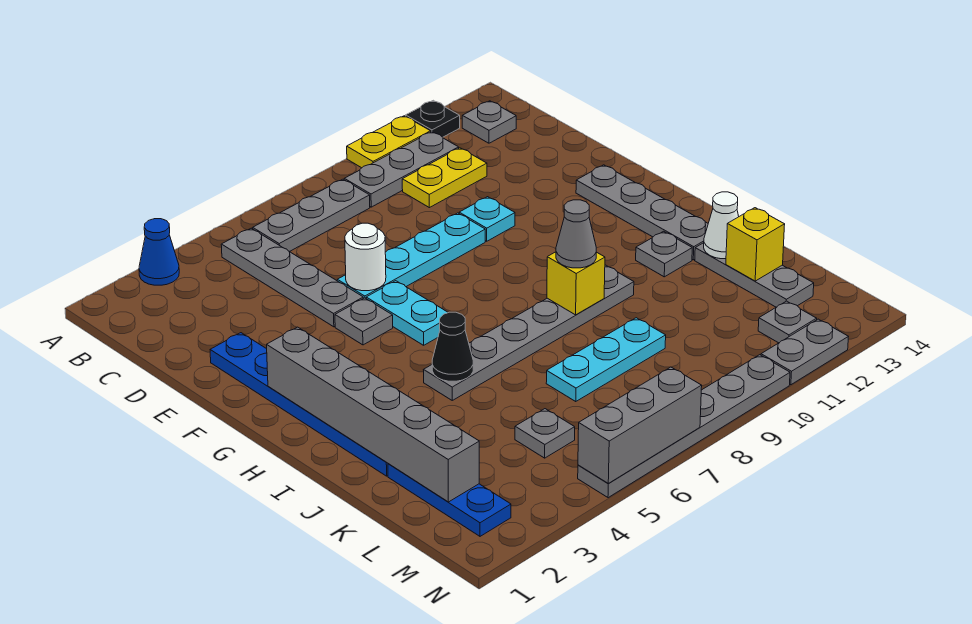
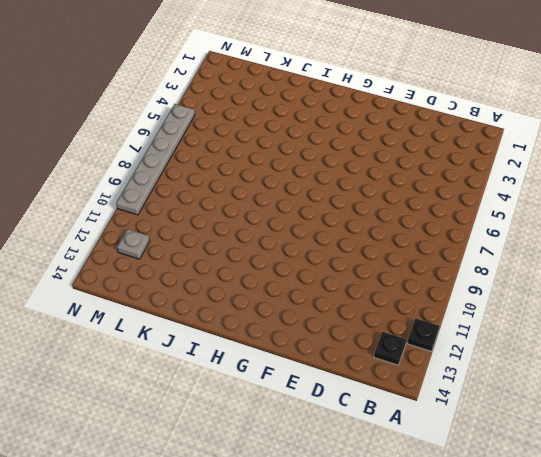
black 1x1 plate [374,332,407,365] -> grey 1x1 plate [462,101,516,143]
none -> blue 1x1 cone [139,219,179,285]
none -> yellow 1x2 plate [347,116,431,168]
none -> grey 1x4 plate [221,228,363,327]
none -> grey 1x3 plate [253,179,370,252]

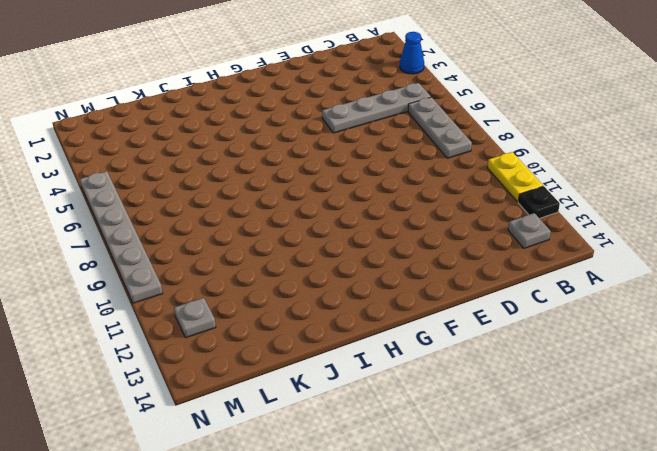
none -> grey 1x3 plate [344,132,459,207]
none -> yellow 1x2 plate [402,148,487,208]
none -> blue 1x6 plate [210,333,388,476]
none -> cyan 1x4 plate [337,213,485,298]

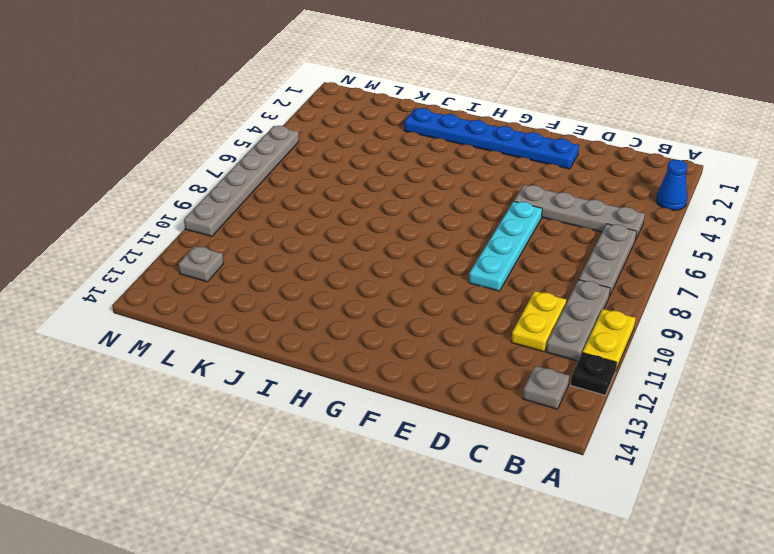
none -> cyan 1x1 plate [459,197,515,241]
none -> grey 1x1 plate [335,298,393,345]
none -> cyan 1x2 plate [366,281,448,345]
none -> grey 1x4 plate [576,165,708,260]

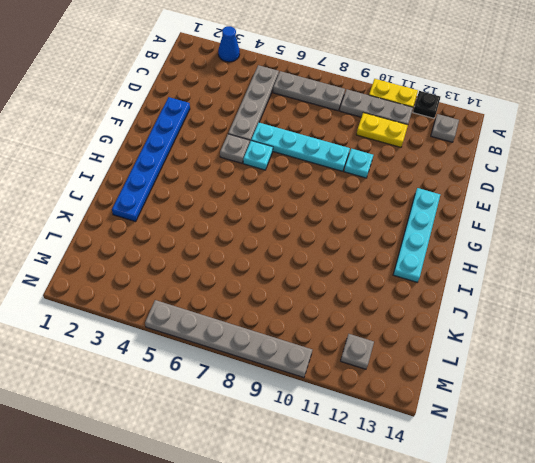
cyan 1x1 plate [243,141,273,170] -> cyan 1x2 plate [366,281,448,345]
cyan 1x4 plate [393,188,440,282] -> grey 1x4 plate [576,165,708,260]
none -> grey 1x6 plate [424,265,634,400]
none -> grey 1x1 plate [636,231,692,277]
none -> grey 1x3 plate [695,243,814,307]
none -> blue 1x3 plate [388,464,511,536]

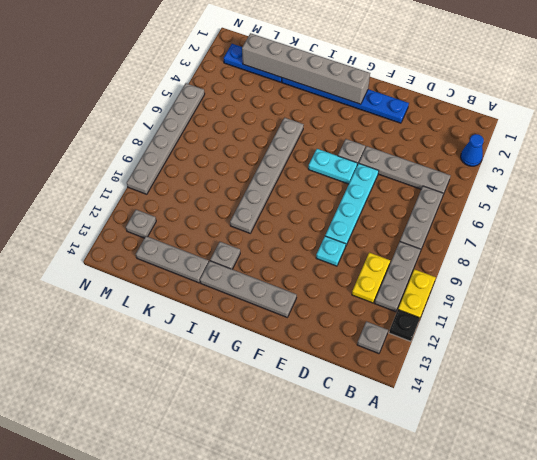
none -> cyan 1x3 plate [546,318,666,402]
none -> grey 1x1 plate [515,409,575,458]
none -> grey 1x2 plate [761,319,848,385]
none -> white 1x1 round brick [345,223,386,291]

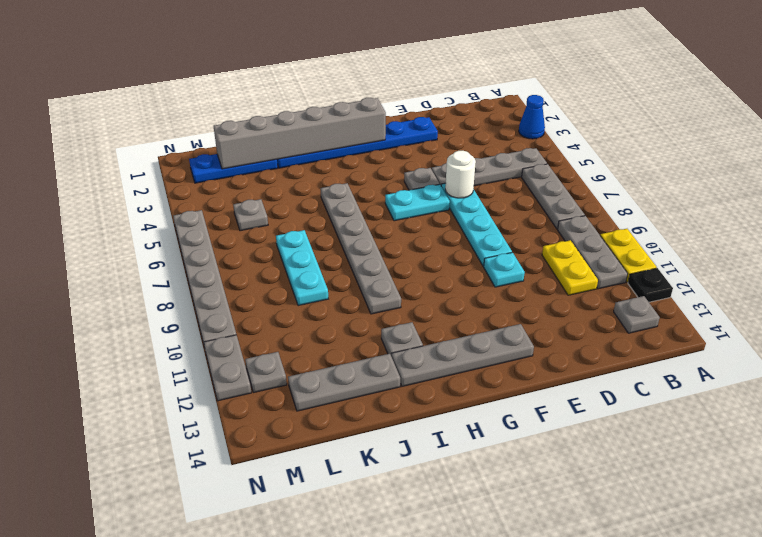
none -> black 1x1 cone [432,312,473,381]
none -> yellow 1x1 brick [547,252,605,315]
none -> white 1x1 cone [704,192,739,259]
none -> yellow 1x1 brick [726,208,785,281]

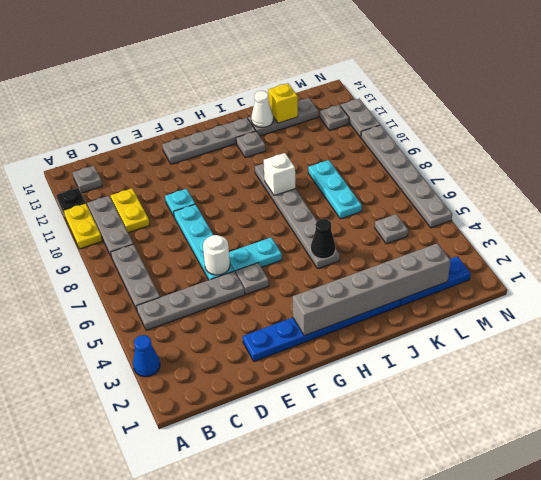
white 1x1 brick [264,153,295,196] -> yellow 1x1 brick [547,252,605,315]
none -> grey 1x3 brick [578,367,702,484]
none -> grey 1x1 cone [556,200,596,268]

